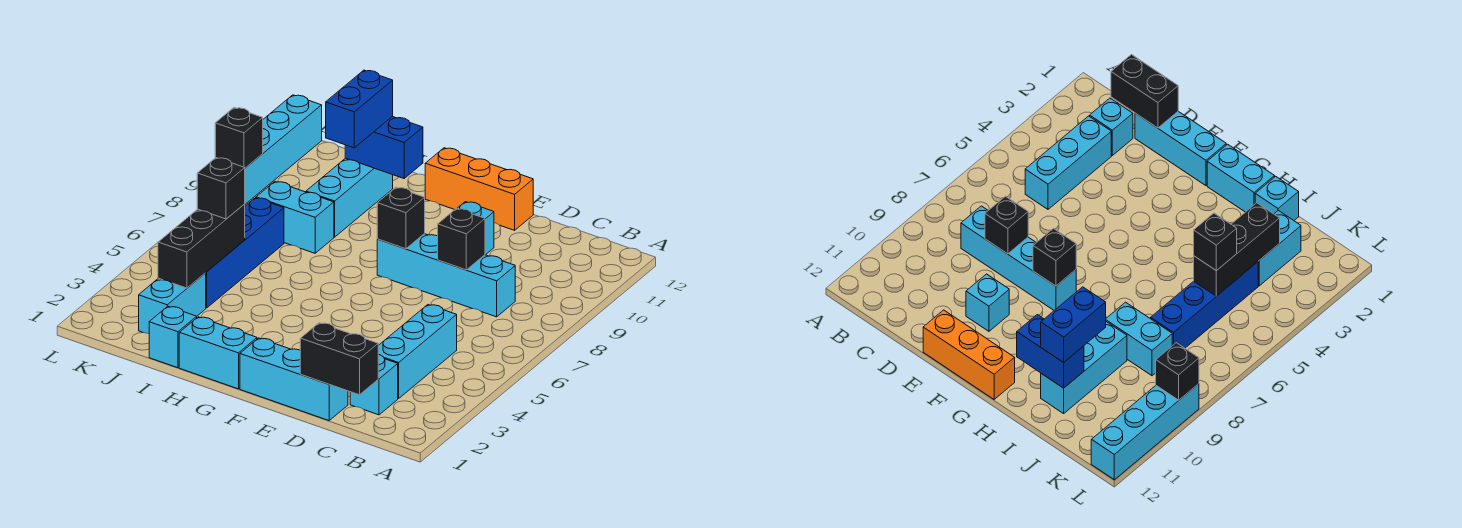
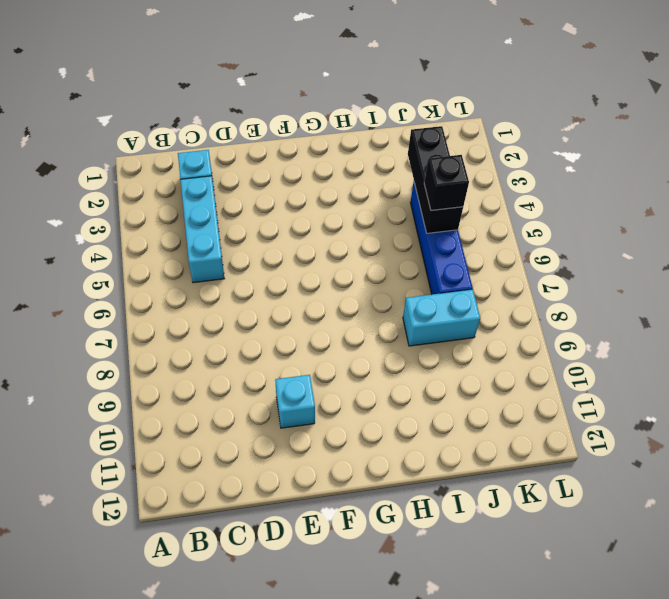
none -> cyan 1x4 brick [377,234,515,317]
none -> cyan 1x3 brick [240,338,348,421]
none -> orange 1x3 brick [425,148,533,230]

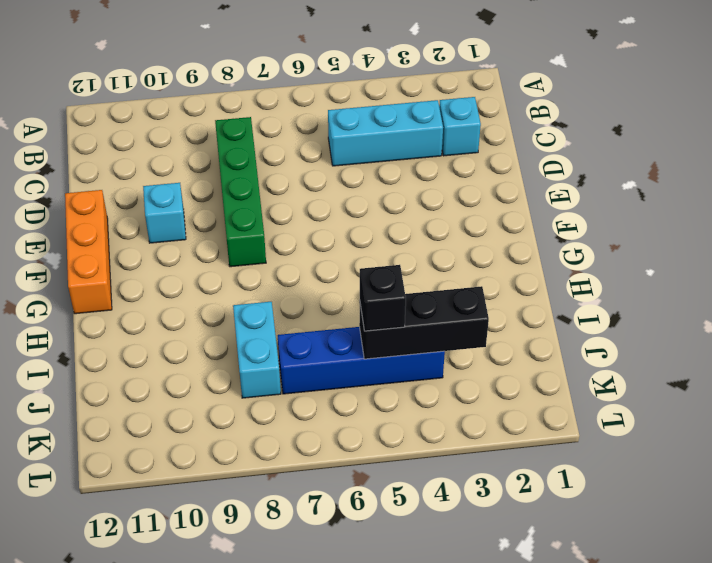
green 1x4 brick [215,117,266,267] -> cyan 1x4 brick [377,234,515,317]
none -> cyan 1x3 brick [240,338,348,421]
none -> cyan 1x2 brick [179,317,257,389]
none -> cyan 1x1 brick [149,306,197,368]

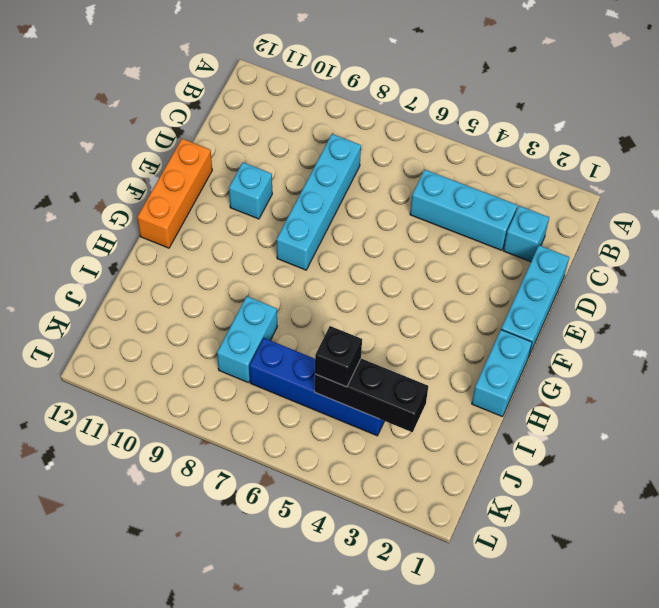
none -> cyan 1x1 brick [149,306,197,368]
none -> cyan 1x3 brick [306,158,393,237]
none -> cyan 1x2 brick [139,273,206,334]

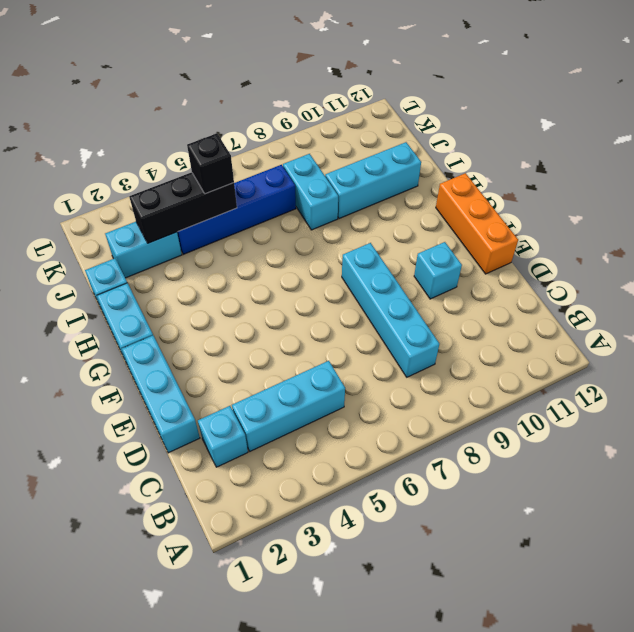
none -> cyan 1x4 brick [245,95,322,204]
none -> black 1x2 brick [300,323,378,395]
none -> black 1x1 brick [438,209,485,270]

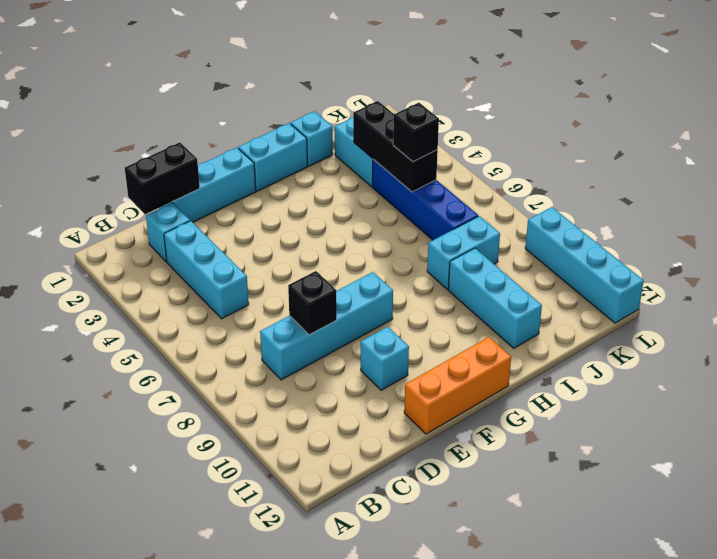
none -> black 1x1 brick [377,187,425,249]
none -> blue 1x2 brick [345,116,423,178]
none -> black 1x1 brick [215,108,263,168]

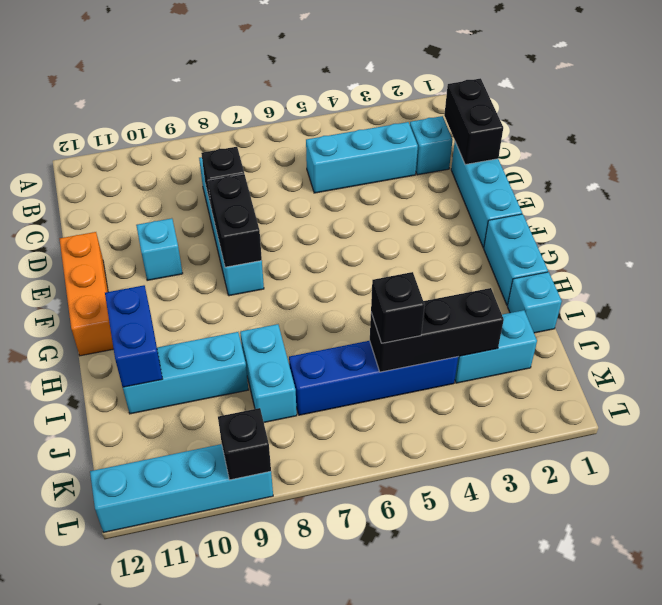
black 1x2 brick [208,174,262,267] -> black 1x1 brick [377,187,425,249]
none -> blue 1x2 brick [326,70,393,148]

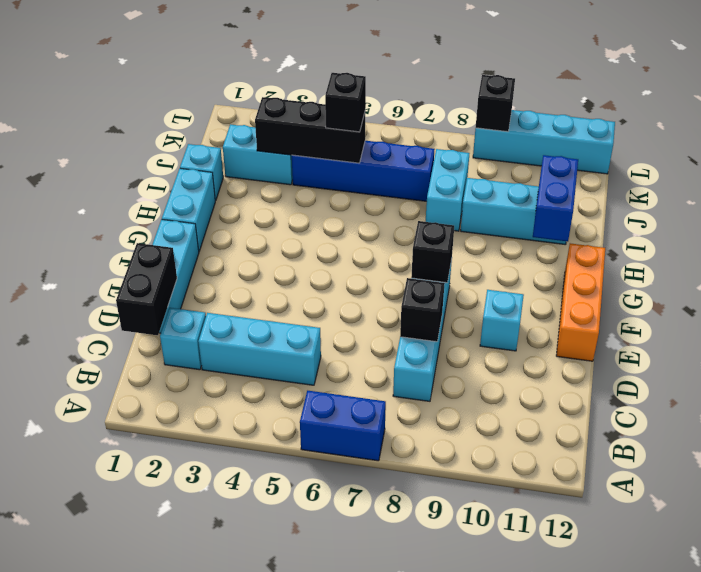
blue 1x2 brick [300,391,386,461] -> blue 1x2 brick moved to [326,70,393,148]

